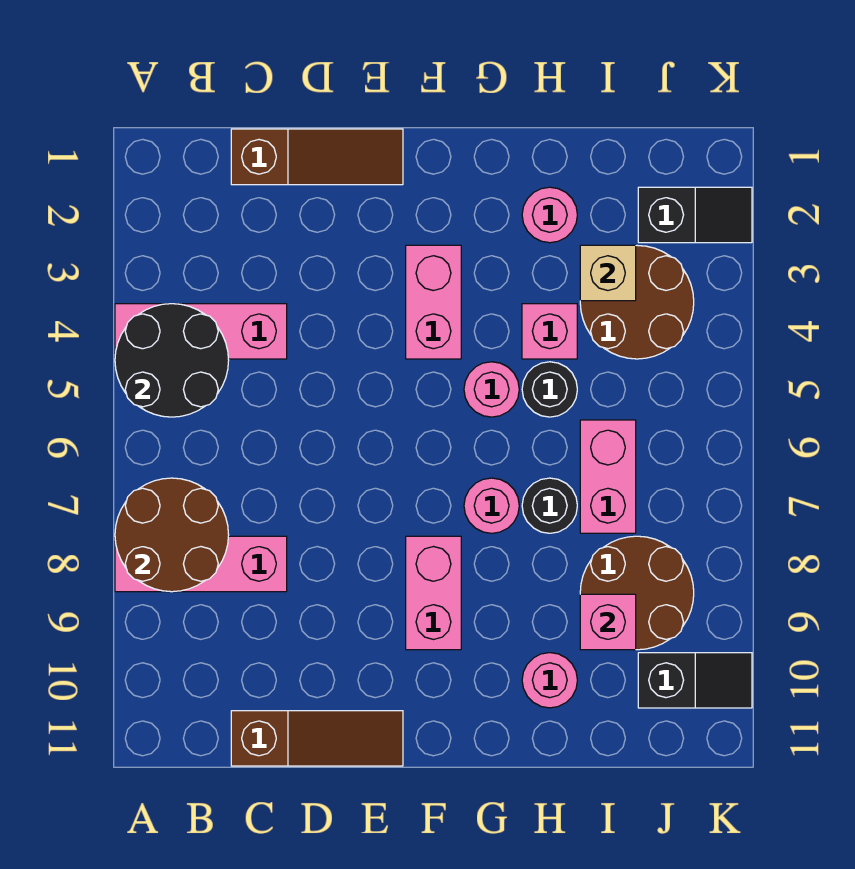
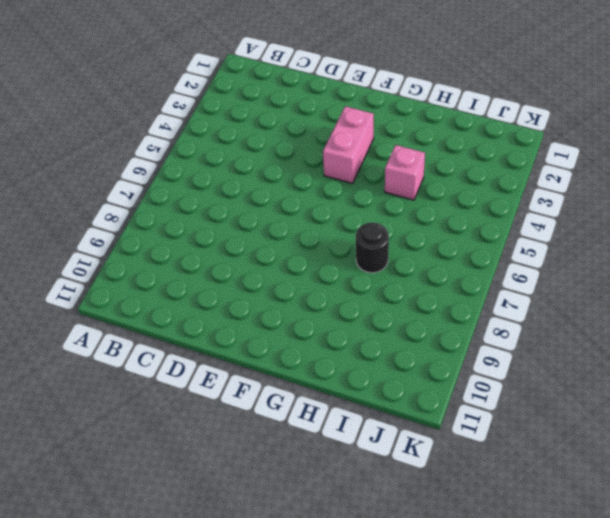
none -> pink 1x3 brick [115,304,287,359]
none -> pink 1x3 brick [115,536,287,592]
none -> brown 1x3 slope [231,129,403,185]

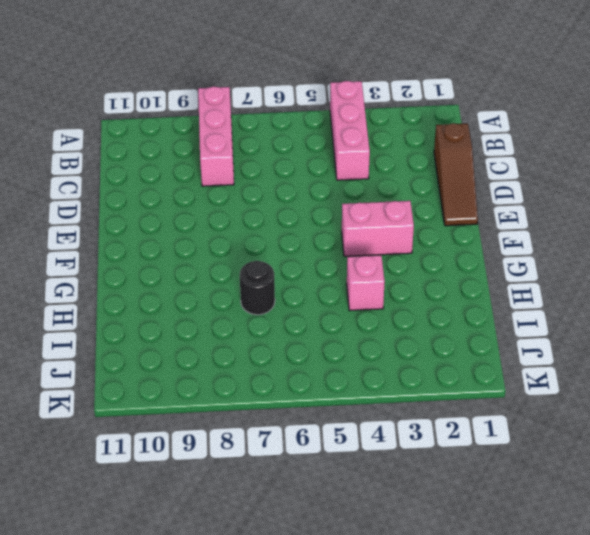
none -> brown 1x3 slope [231,711,403,766]
none -> pink 1x2 brick [406,536,461,650]
none -> pink 1x1 round brick [464,362,519,417]

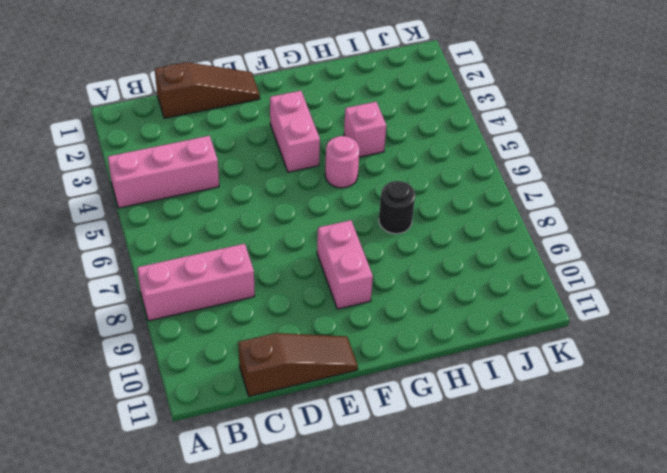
none -> pink 1x1 round brick [464,478,519,533]
none -> pink 1x1 round brick [522,187,577,243]
none -> black 1x1 round brick [522,362,577,417]

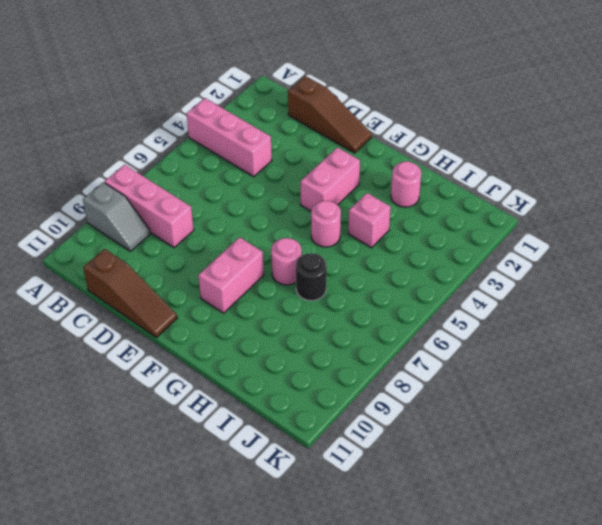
grey 1x2 slope [83,182,150,251] -> none
none -> black 1x1 round brick [522,362,577,417]
none -> pink 1x1 round brick [522,653,577,708]
none -> brown 2x2 round brick [580,245,694,359]

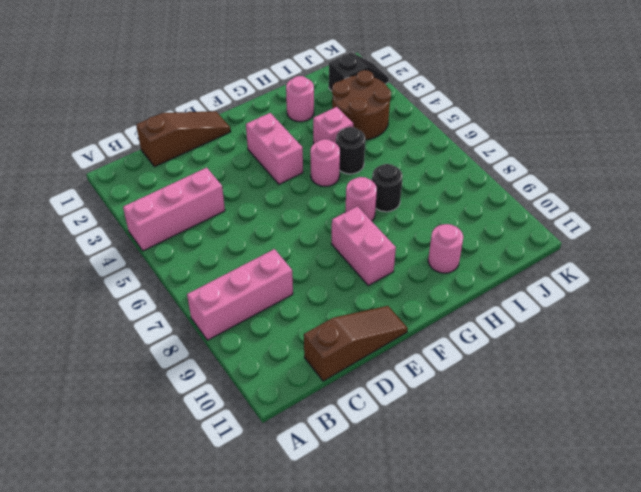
none -> pink 1x2 brick [580,420,636,533]
none -> brown 2x2 round brick [580,536,694,650]
none -> black 1x2 slope [638,653,752,708]

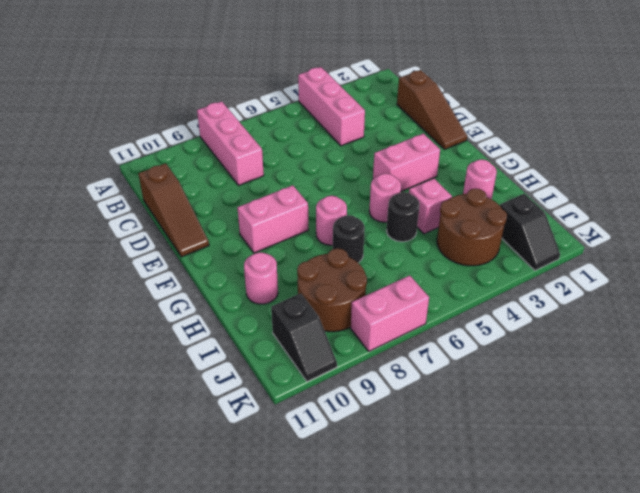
pink 1x2 brick [351,275,429,351] -> pink 1x2 brick moved to [580,420,636,533]
none -> black 2x2 round brick [115,304,229,417]
none -> brown 2x2 round brick [115,478,229,592]
none -> tan 1x1 brick [580,245,636,301]

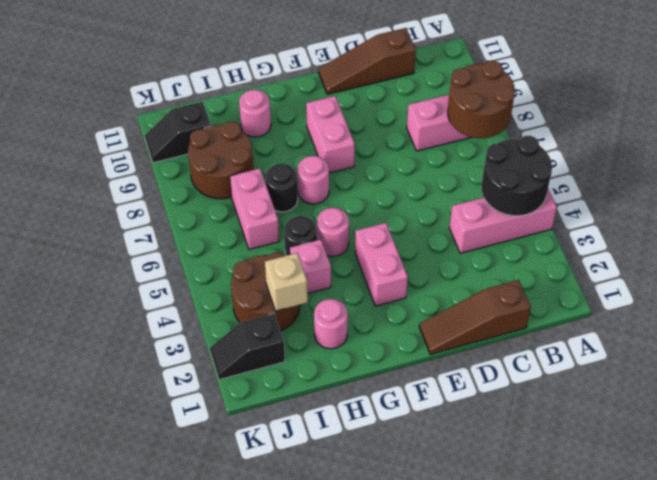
none -> pink 1x1 brick [580,594,636,650]

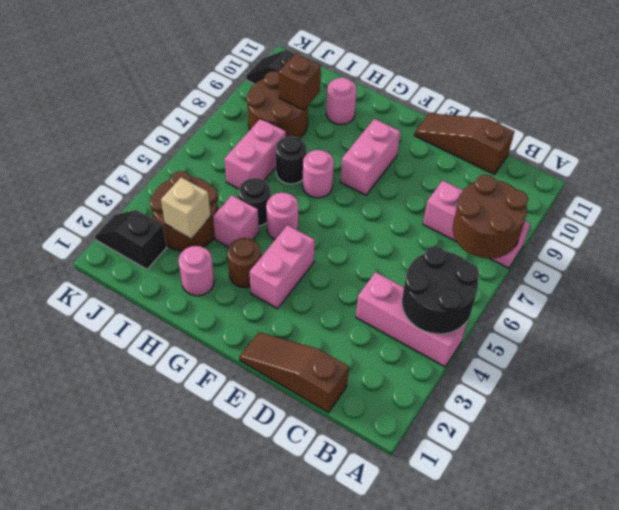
brown 1x1 round brick [227,238,261,288] -> none
brown 1x1 brick [279,54,321,110] -> pink 1x1 brick [580,594,636,650]

